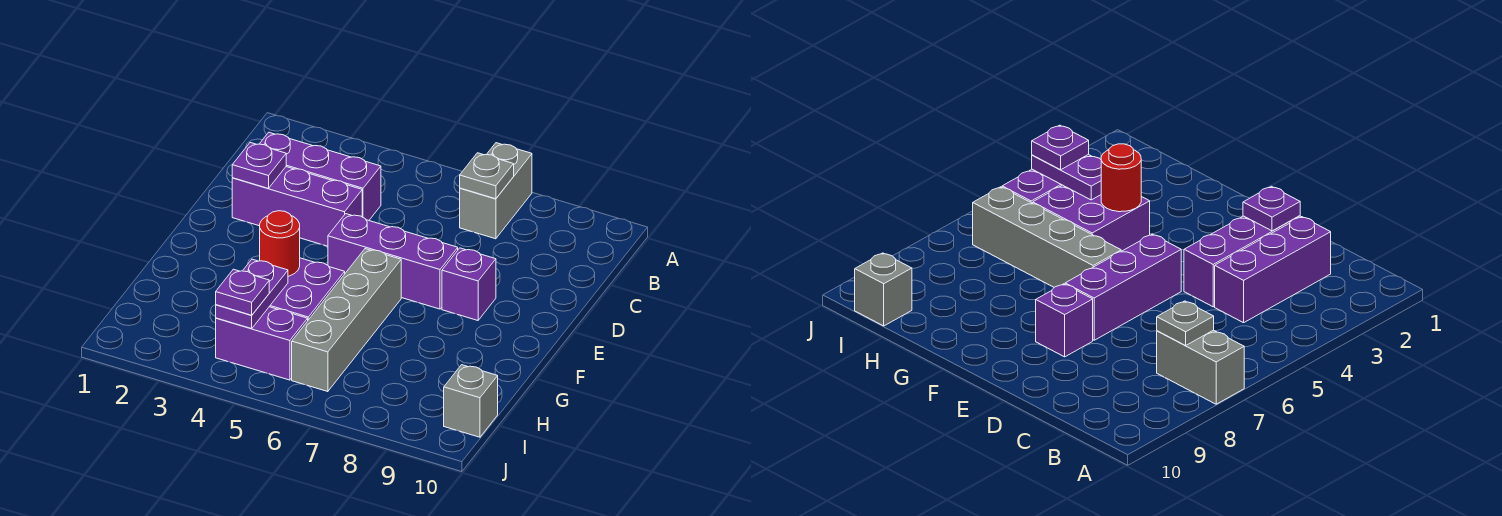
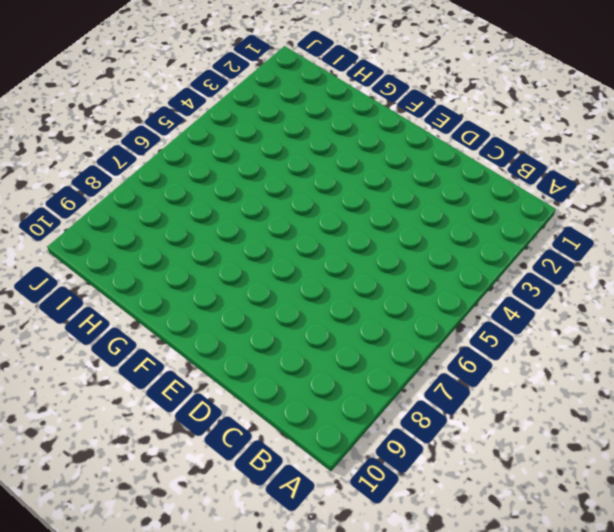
none -> grey 1x2 brick [460,143,532,239]
none -> purple 1x3 brick [260,132,381,220]
none -> purple 1x3 brick [232,167,362,246]

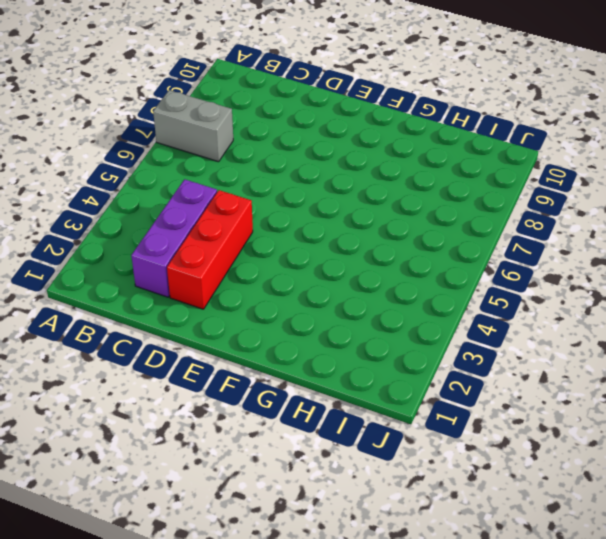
red 1x3 brick [167,190,253,309] -> purple 1x3 brick [232,167,362,246]
none -> purple 1x3 brick [328,214,458,309]
none -> purple 1x1 brick [442,248,496,320]
none -> grey 1x4 brick [292,249,401,392]

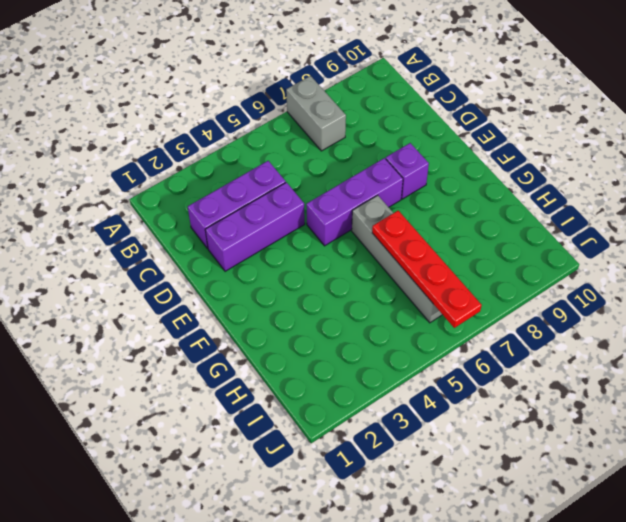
red 1x4 plate [372,211,482,328] -> none
none -> purple 2x2 brick [269,258,345,320]
none -> purple 1x2 brick [216,307,308,380]
none -> grey 1x1 brick [444,365,498,437]

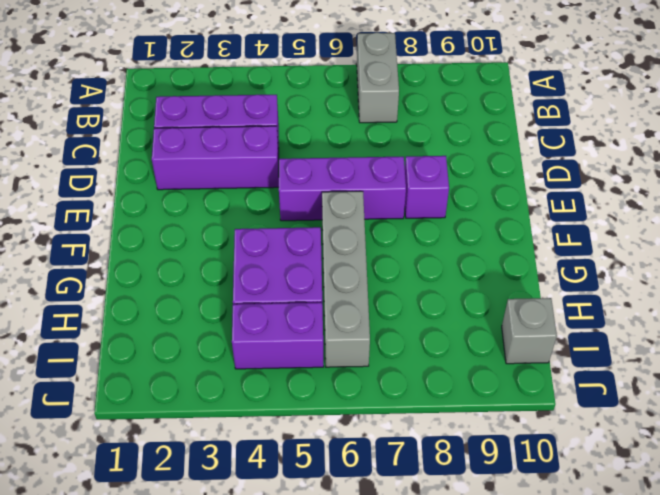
none -> grey 1x1 plate [460,153,514,199]
none -> purple 1x1 plate [232,143,286,188]
none -> red 1x1 round brick [260,211,300,276]

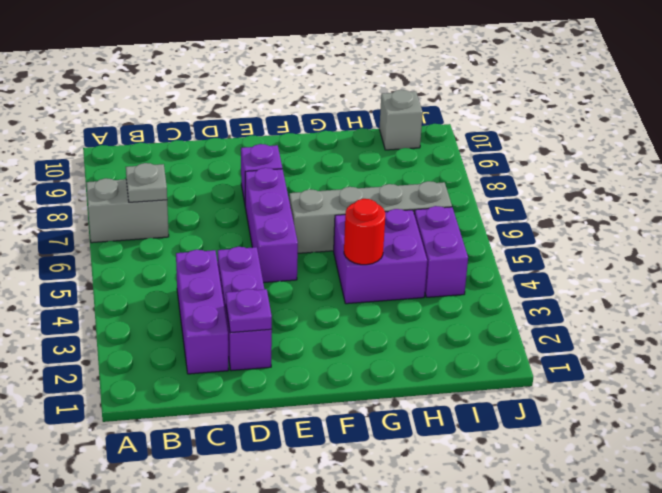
none -> purple 1x2 plate [216,259,288,329]
none -> purple 1x1 plate [216,269,269,315]

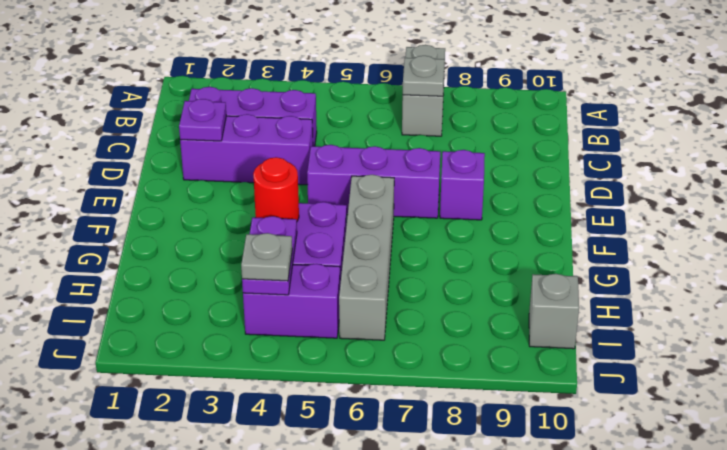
grey 1x1 plate [241,233,292,281] -> purple 1x1 plate [216,269,269,315]

